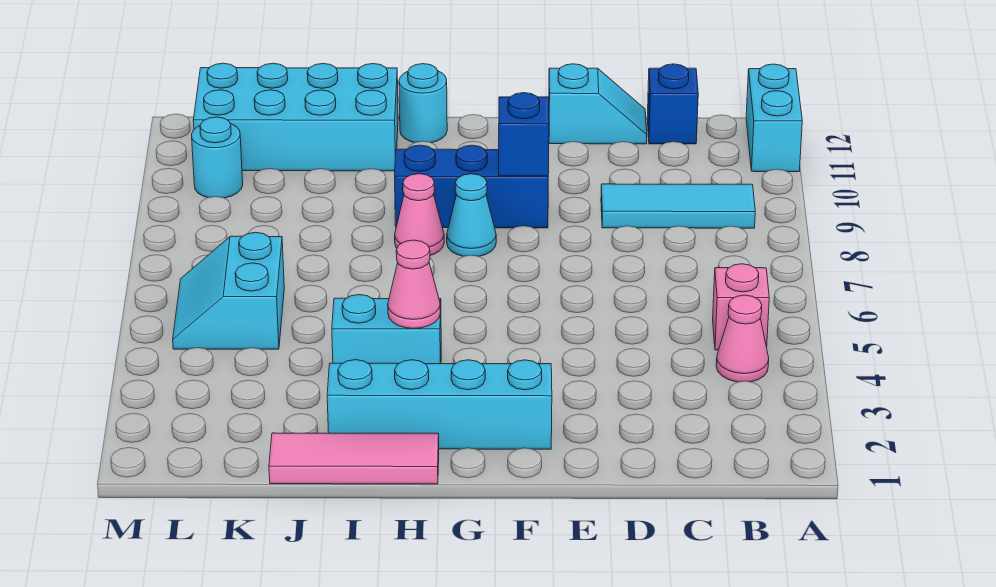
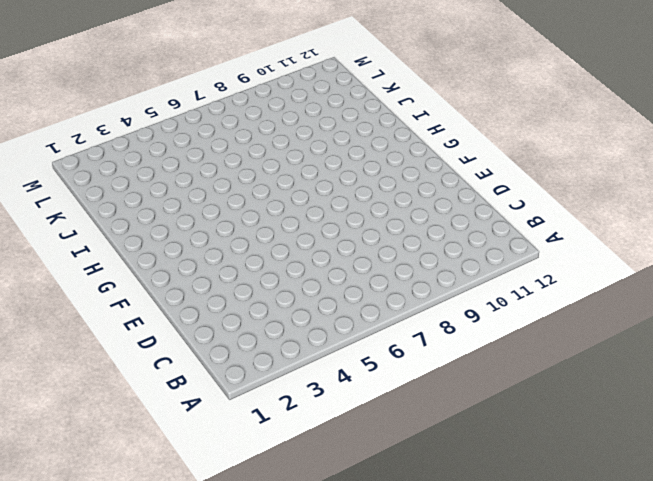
none -> cyan 1x2 brick [746,64,802,172]
none -> pink 1x1 cone [716,295,769,382]
none -> pink 1x1 brick [713,264,769,350]

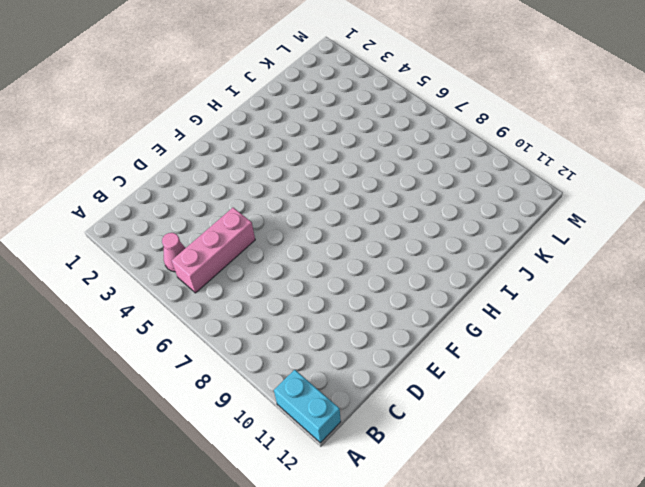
pink 1x3 brick [172,208,255,293] -> pink 1x1 brick [713,264,769,350]
none -> cyan 1x3 tile [601,184,755,228]
none -> blue 1x1 brick [647,64,698,144]
none -> cyan 1x2 slope [549,64,647,144]

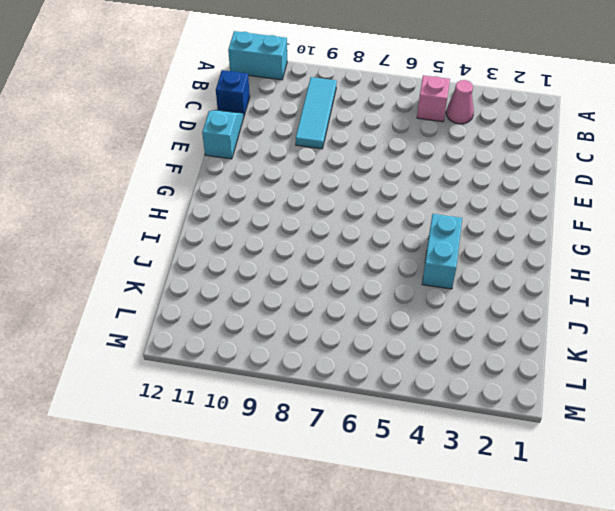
none -> cyan 1x4 brick [327,360,552,449]
none -> blue 1x3 brick [395,145,548,228]
none -> cyan 1x1 cone [447,174,496,256]

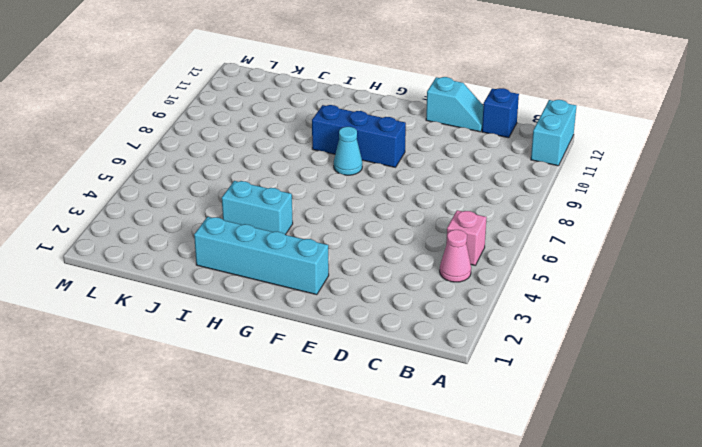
none -> cyan 1x3 tile [601,184,755,228]
none -> pink 1x3 tile [269,433,439,484]
none -> pink 1x1 cone [395,174,444,255]

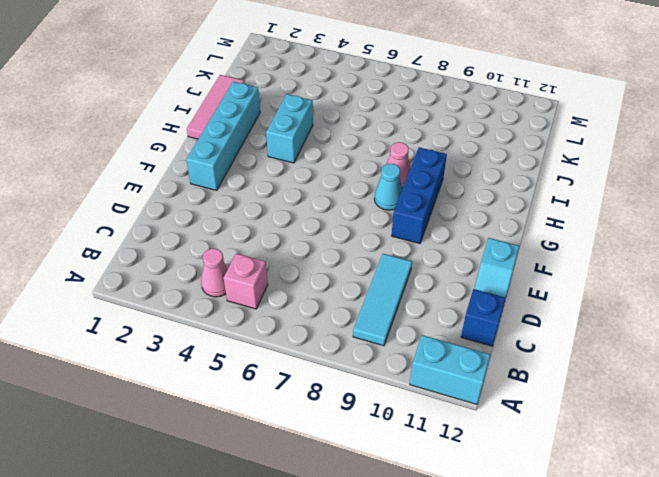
none -> cyan 1x1 round brick [399,64,447,143]
none -> cyan 2x4 brick [193,63,398,171]
none -> cyan 2x2 slope [173,232,284,349]

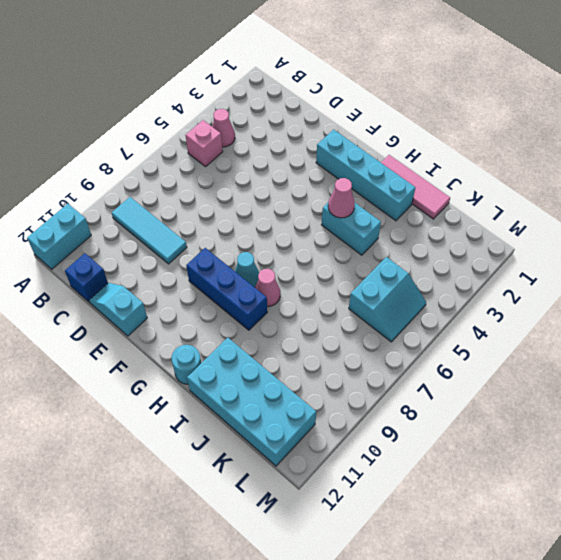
none -> cyan 1x1 round brick [192,117,243,198]
none -> blue 1x1 brick [499,93,549,176]

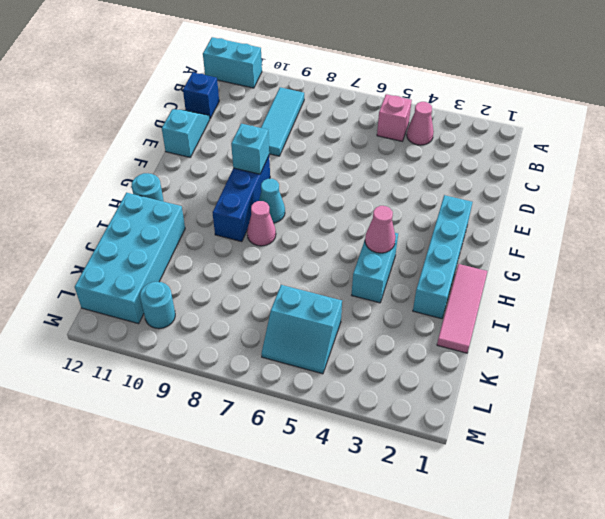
cyan 1x1 brick [231,124,269,174] -> blue 1x1 brick [499,93,549,176]

